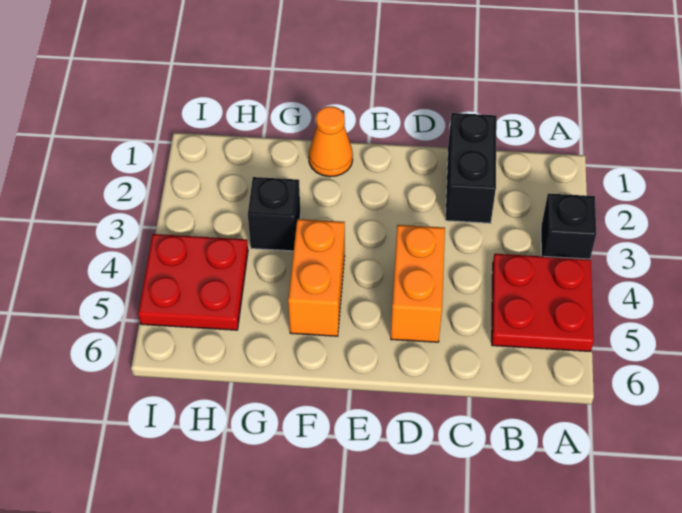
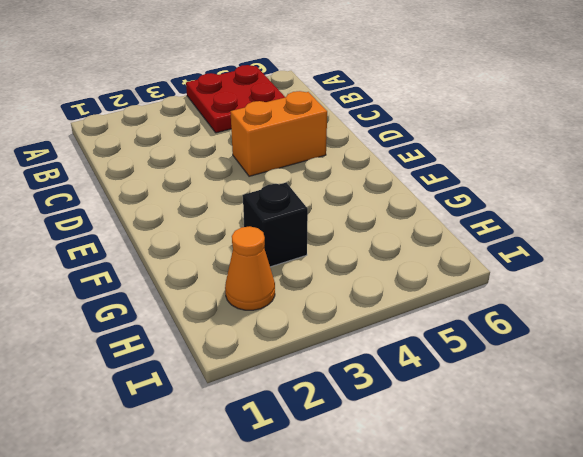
orange 1x1 cone [225,226,275,310] -> orange 1x1 cone moved to [309,106,353,177]
none -> black 1x1 brick [541,193,596,259]
none -> black 1x2 brick [445,113,497,223]

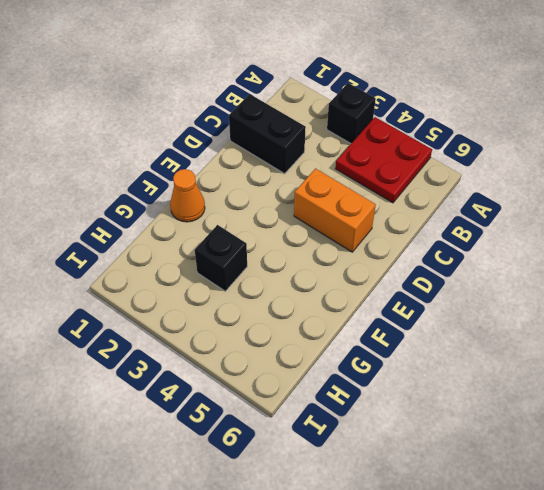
none -> orange 1x2 brick [288,219,345,336]
none -> red 2x2 plate [138,234,248,330]

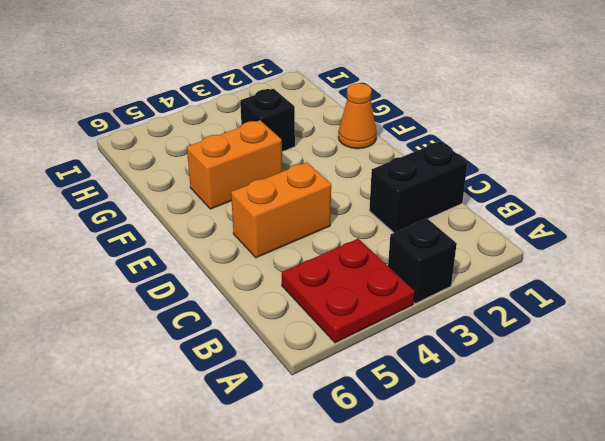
none -> red 2x2 plate [138,234,248,330]

